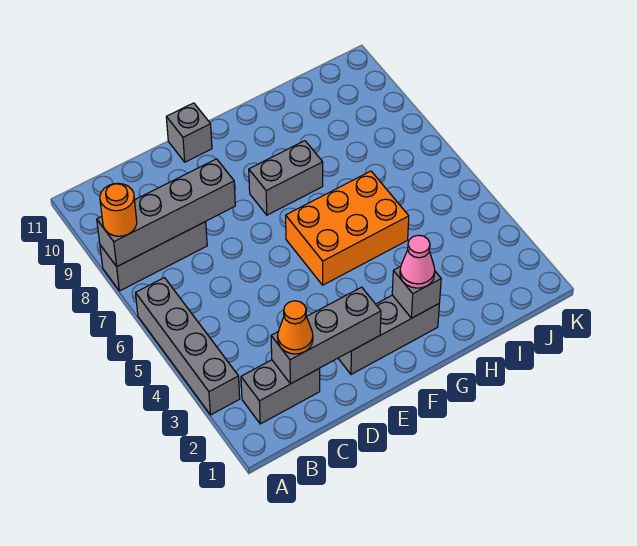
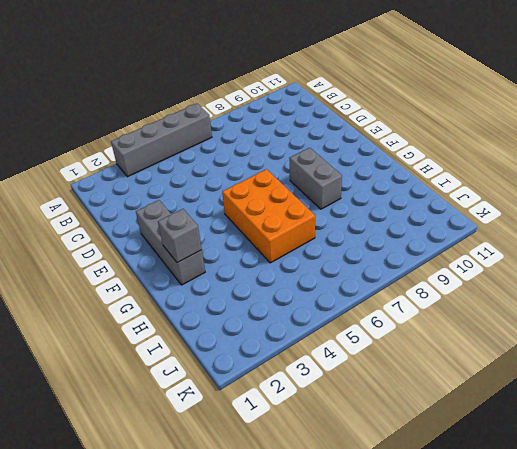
none -> grey 1x3 brick [100,222,207,291]
none -> grey 1x2 brick [241,360,320,424]
none -> grey 1x1 brick [166,103,212,162]

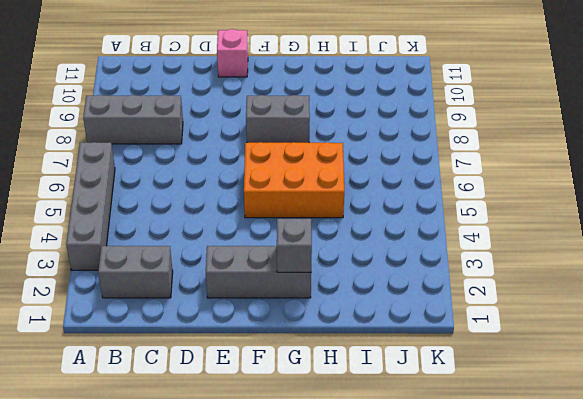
pink 1x1 brick [217,29,248,77] -> grey 1x1 brick [166,103,212,162]
none -> grey 1x4 brick [97,159,235,266]
none -> grey 1x3 brick [271,287,381,384]
none -> orange 1x1 round brick [100,183,137,236]

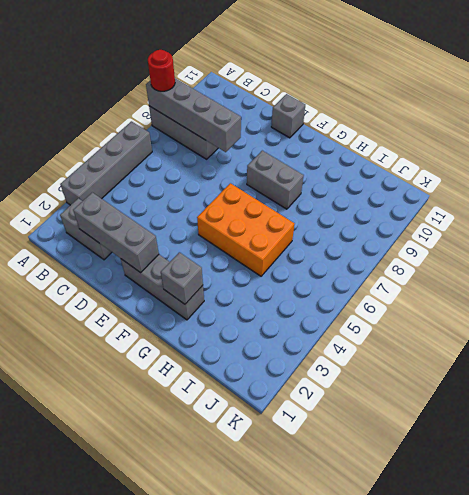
red 1x1 round brick [148,50,175,91] -> orange 1x1 round brick [100,183,137,236]
none -> orange 1x1 cone [278,301,313,354]
none -> pink 1x1 cone [400,235,435,288]

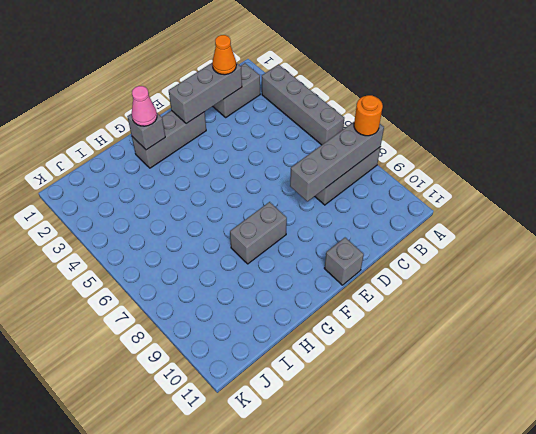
none -> orange 2x3 brick [286,171,409,285]

